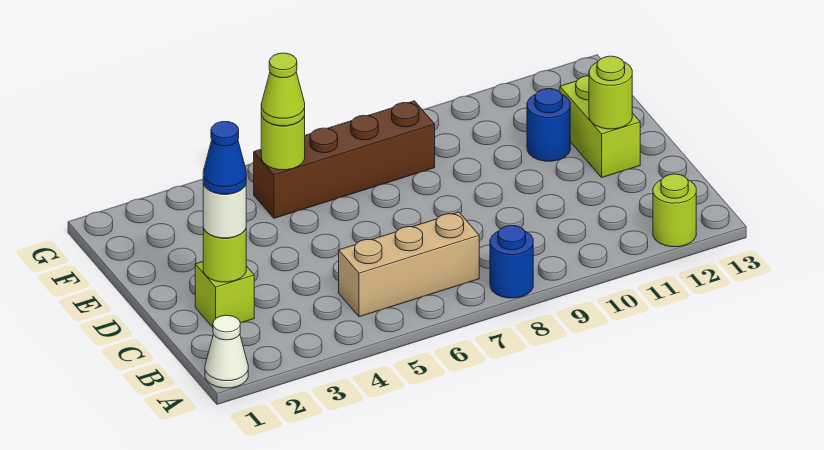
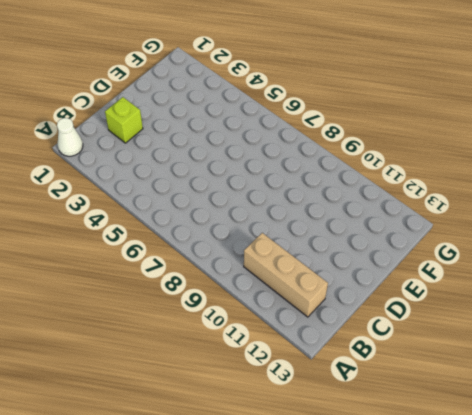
tan 1x3 brick [244,233,328,317] -> tan 1x3 brick moved to [339,212,479,317]
none -> blue 1x1 round brick [490,226,533,298]
none -> lime 1x1 round brick [653,174,696,247]
none -> lime 1x2 brick [560,76,640,177]

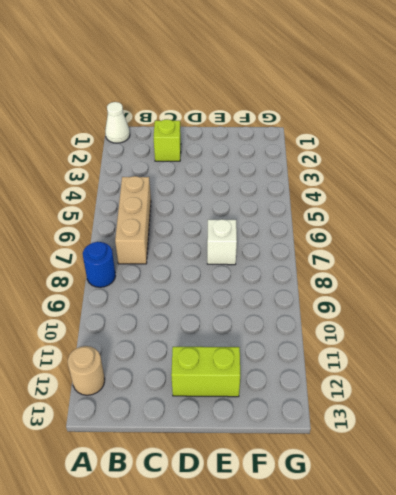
tan 1x1 round brick [68,346,105,395] -> lime 1x1 round brick [653,174,696,247]
white 1x1 brick [207,219,237,265] -> none
none -> blue 1x1 round brick [527,89,570,161]
none -> brown 1x4 brick [254,101,435,218]
none -> lime 1x1 round brick [203,228,246,282]

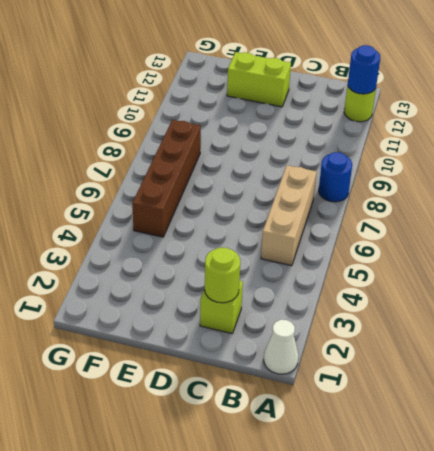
blue 1x1 round brick [348,45,380,94] -> blue 1x1 round brick moved to [527,89,570,161]
none -> lime 1x1 round brick [589,56,632,129]
none -> lime 1x1 round brick [261,113,305,170]
none -> white 1x1 round brick [203,184,246,238]

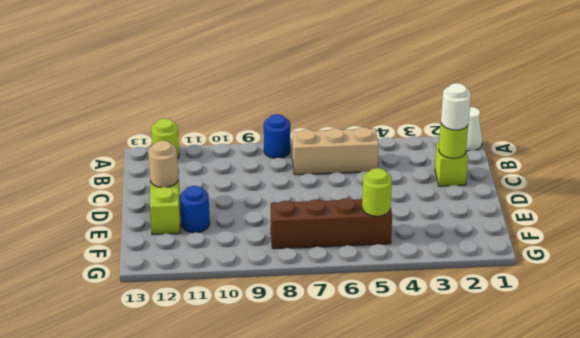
tan 1x1 round brick [148,140,178,187] -> lime 1x1 round brick [589,56,632,129]
none -> lime 1x1 cone [261,53,305,126]
none -> blue 1x1 cone [203,122,246,194]

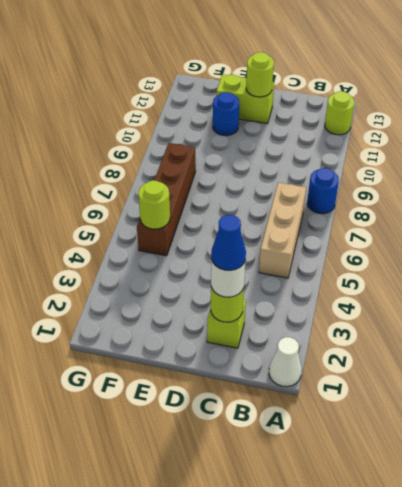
none -> lime 1x1 cone [261,53,305,126]

